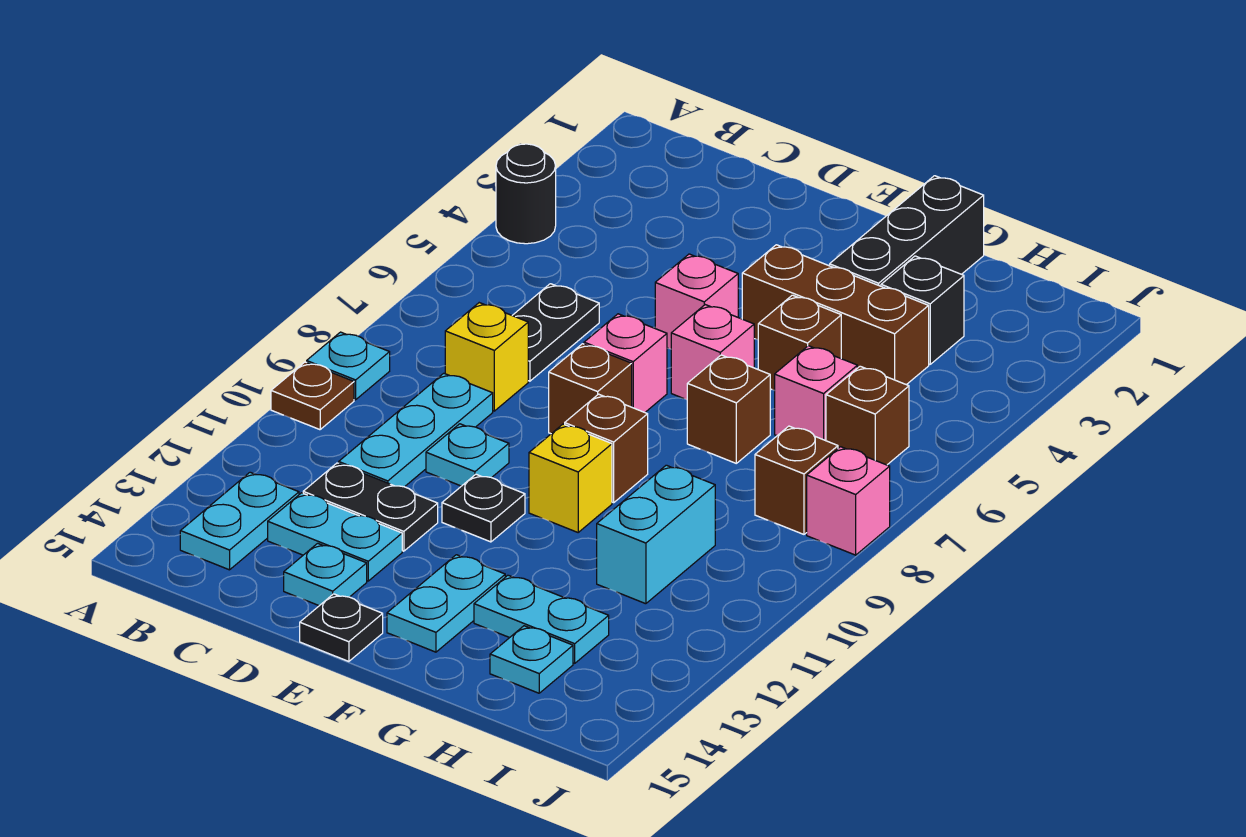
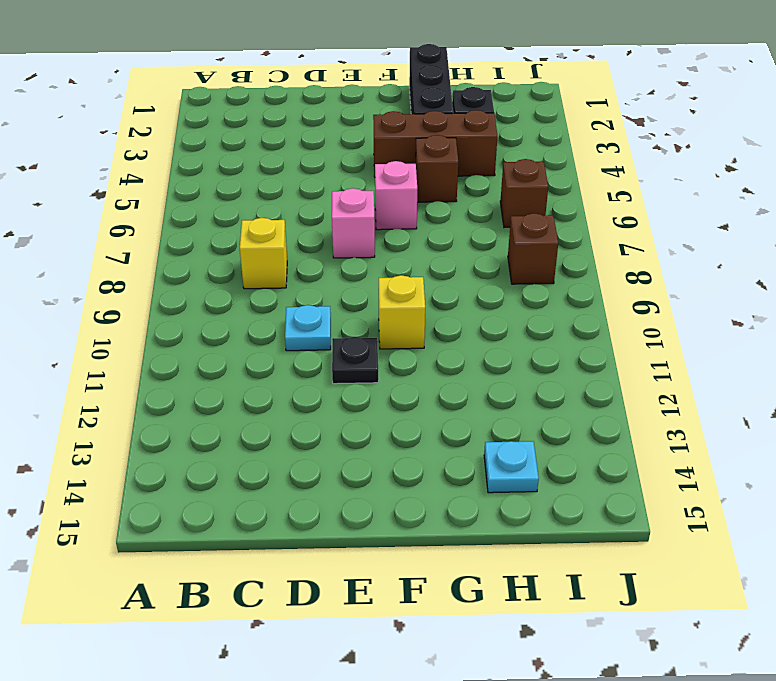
none -> black 1x1 round brick [496,144,556,244]
none -> cyan 1x1 plate [307,332,390,400]
none -> brown 1x1 plate [271,362,354,430]
none -> cyan 1x2 plate [180,472,299,570]

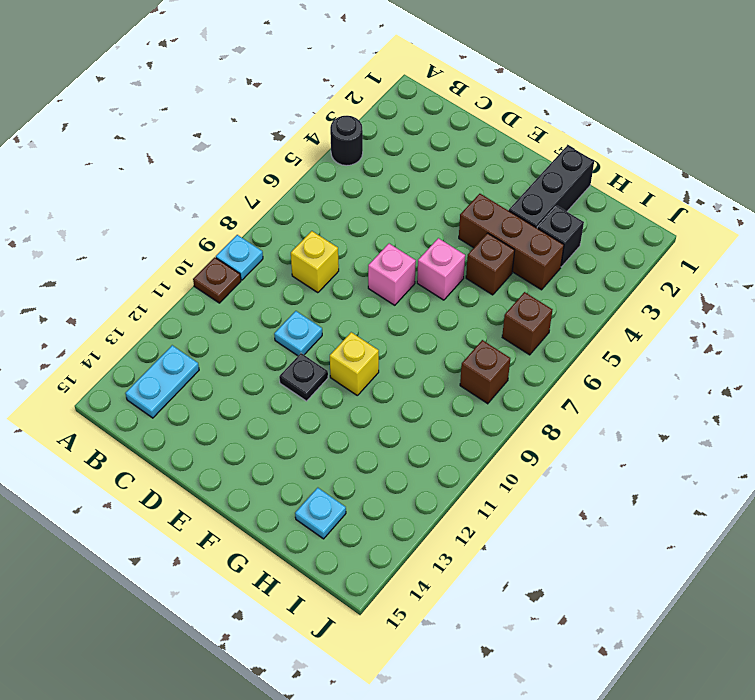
none -> black 1x2 plate [512,284,599,381]
none -> cyan 1x3 plate [339,373,493,487]
none -> black 1x2 plate [303,463,438,551]
none -> cyan 1x2 plate [268,493,402,581]

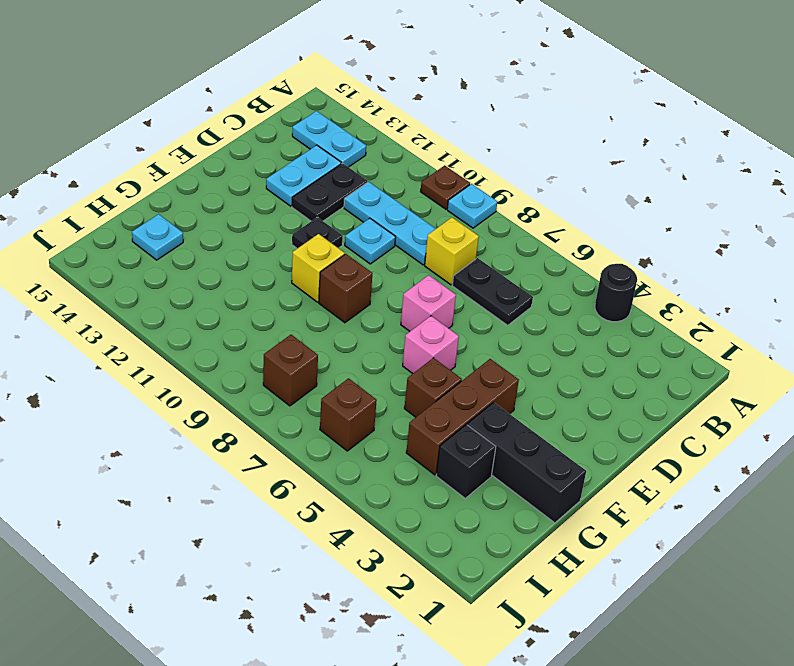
none -> cyan 1x1 plate [284,543,367,606]
none -> pink 1x1 brick [655,254,738,349]
none -> brown 1x1 brick [549,344,632,434]
none -> black 1x1 plate [300,594,383,661]

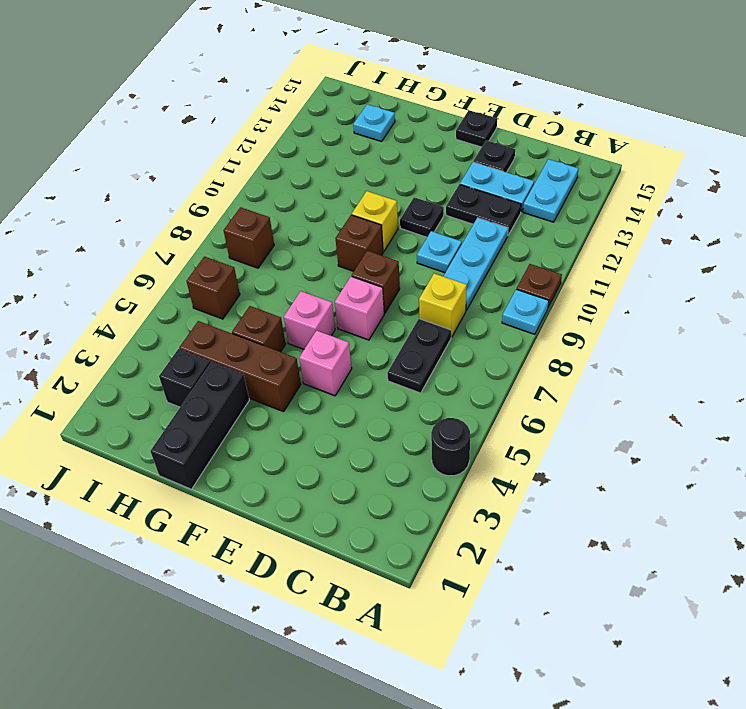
black 1x1 plate [473,140,515,172] -> cyan 1x1 plate [284,543,367,606]
none -> cyan 1x2 plate [387,555,505,652]
none -> brown 1x1 brick [687,355,770,463]
none -> cyan 1x2 plate [474,575,609,663]
none -> pink 1x1 brick [775,346,857,441]

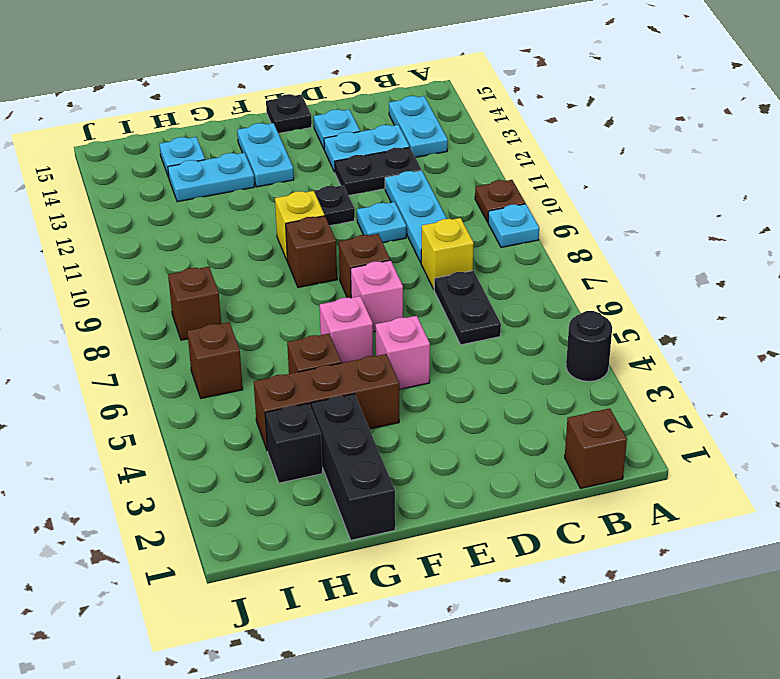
brown 1x1 brick [565,408,627,488] -> brown 1x1 brick moved to [687,355,770,463]
none -> pink 1x1 brick [775,346,857,441]
none -> cyan 1x2 brick [597,465,715,604]
none -> pink 1x1 brick [807,447,890,555]

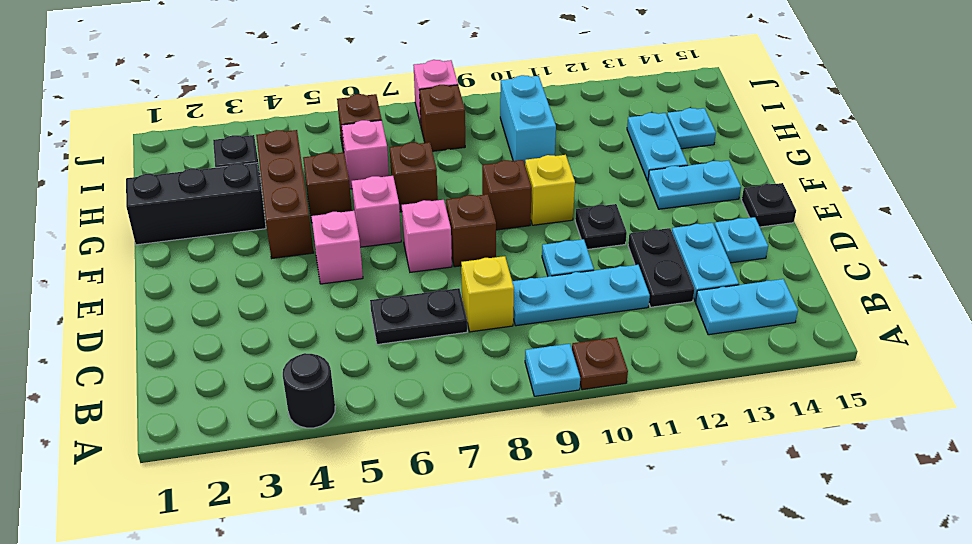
cyan 1x2 brick [500,75,556,164] -> cyan 1x2 brick turned to [597,465,715,604]

